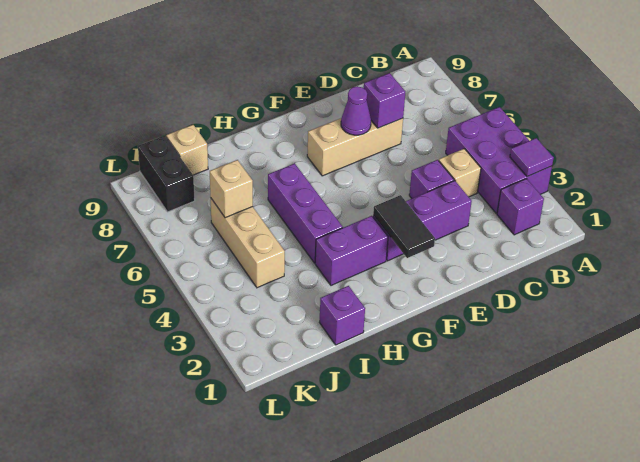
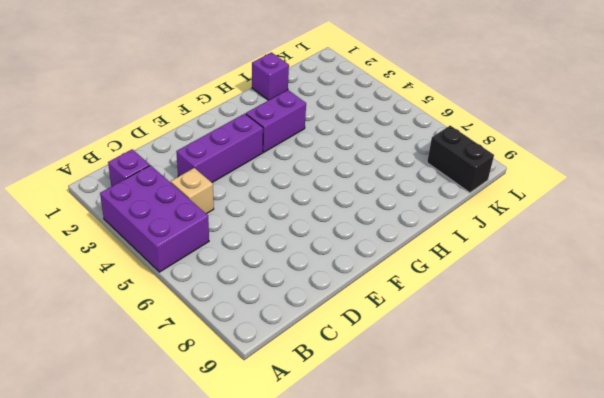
none -> purple 1x1 brick [409,160,454,198]
none -> tan 1x3 brick [307,118,403,176]
none -> purple 1x3 brick [268,163,343,263]

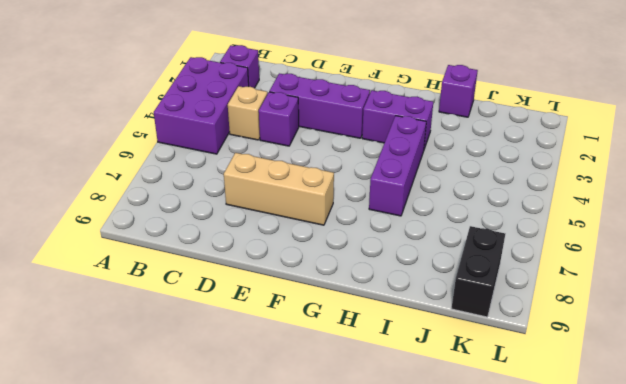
none -> tan 1x3 brick [211,199,285,288]
none -> tan 1x1 brick [166,125,208,175]
none -> purple 1x1 tile [510,138,554,177]

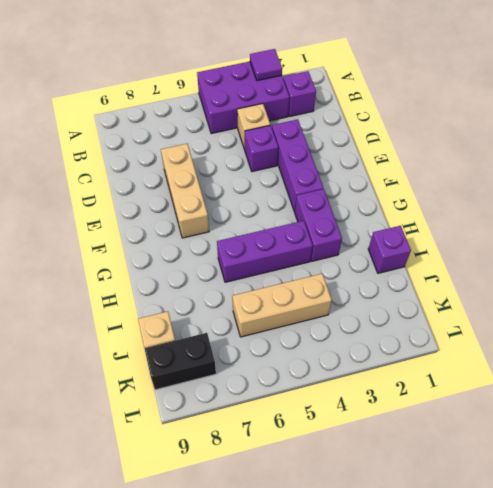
none -> purple 1x1 brick [364,73,405,128]
none -> purple 1x1 cone [341,86,371,135]
none -> black 1x2 tile [373,195,435,258]

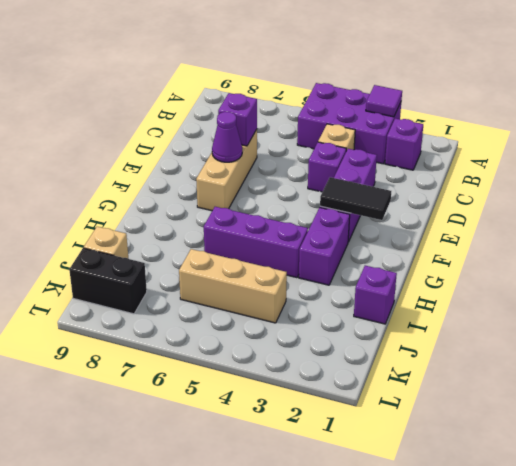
none -> tan 1x1 brick [210,160,253,218]

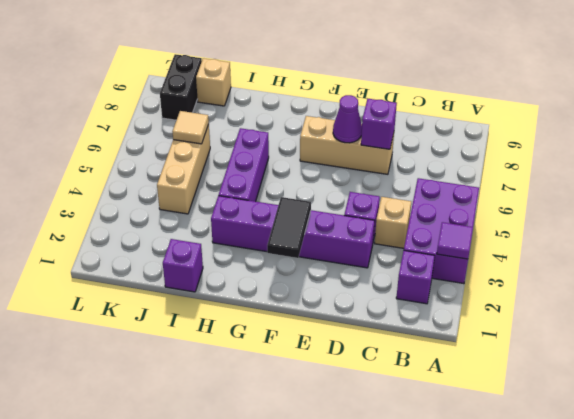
tan 1x1 tile [172,111,209,144] -> tan 1x1 brick [210,160,253,218]

